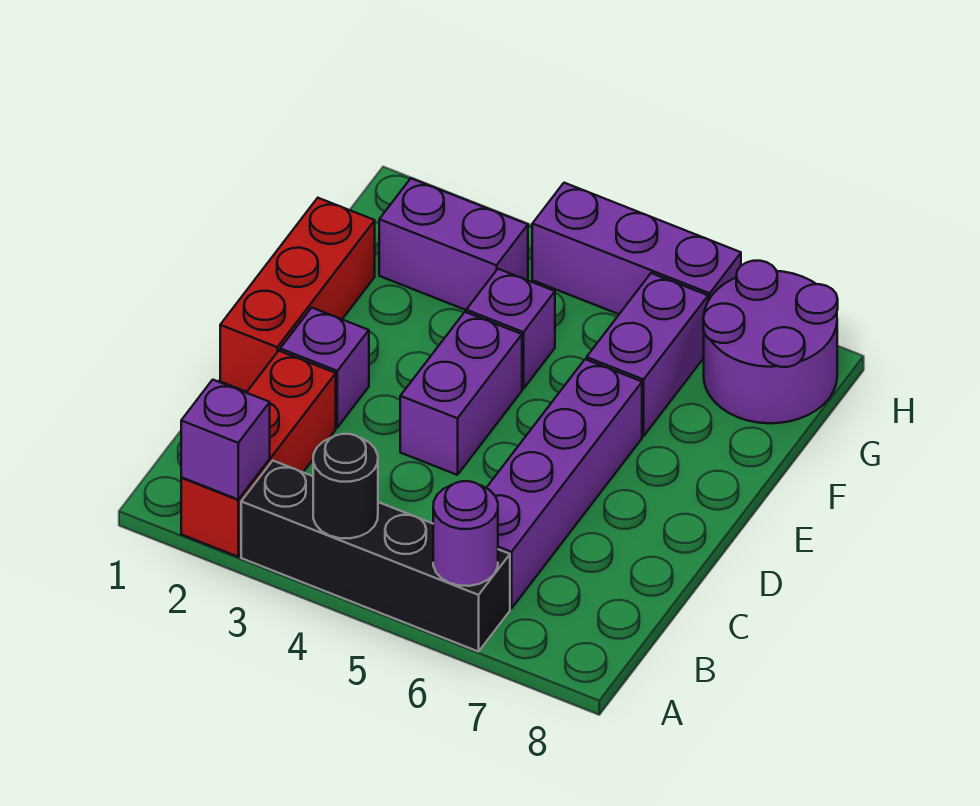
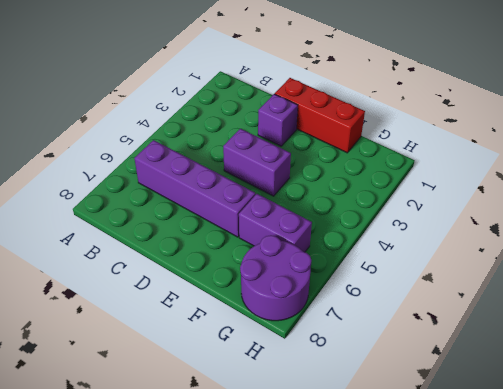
none -> red 1x3 brick [181,351,336,557]
none -> black 1x4 brick [241,461,510,652]
none -> purple 1x1 brick [466,269,555,389]

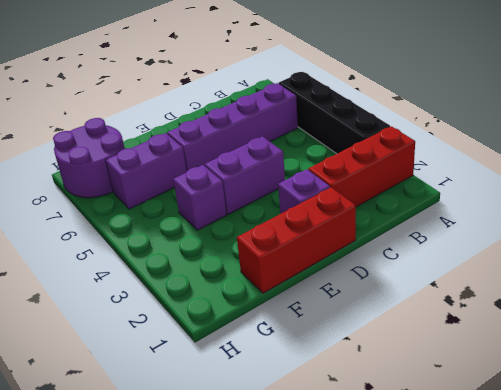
none -> purple 1x2 brick [379,179,528,310]
none -> purple 1x3 brick [532,183,741,314]
none -> purple 1x1 brick [181,380,270,499]

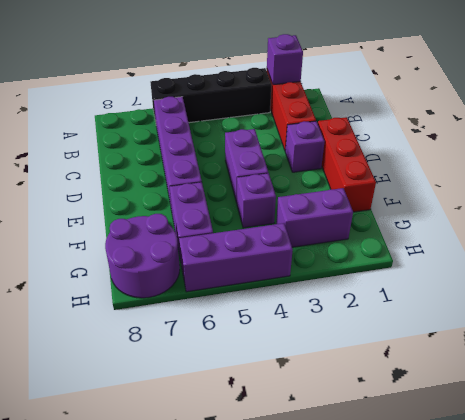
none -> black 1x1 round brick [313,434,378,539]
none -> purple 1x1 round brick [433,481,498,586]

